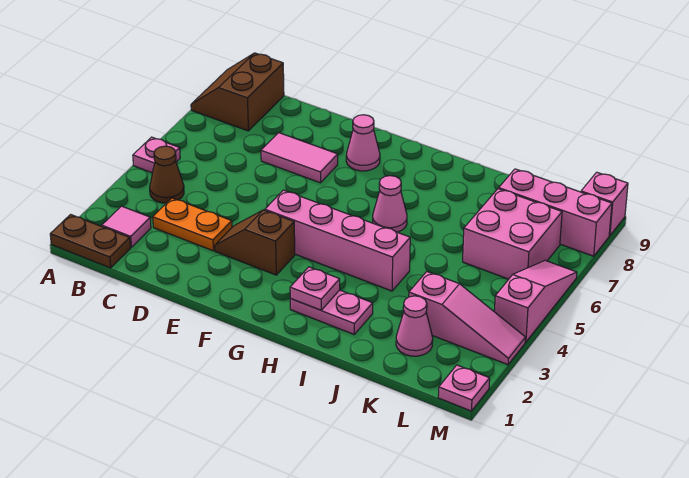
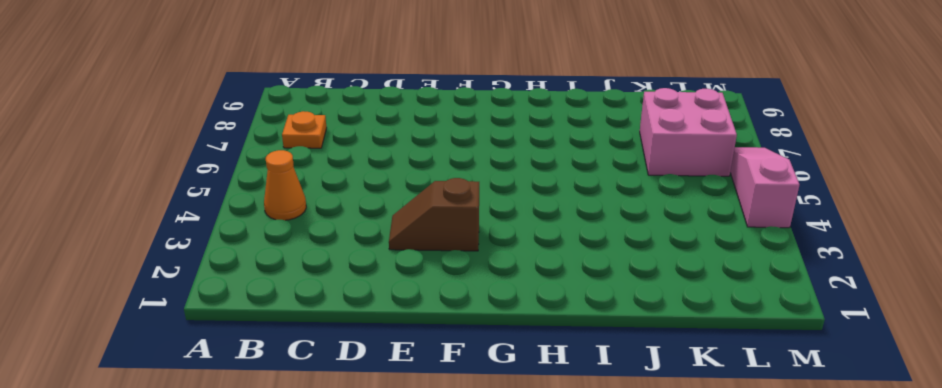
orange 1x1 cone [264,150,306,220] -> brown 1x1 cone [150,146,184,203]
orange 1x1 plate [282,111,327,148] -> none
none -> brown 1x2 plate [50,215,131,268]
none -> pink 1x1 plate [133,137,180,173]
none -> brown 2x2 slope [191,53,284,131]

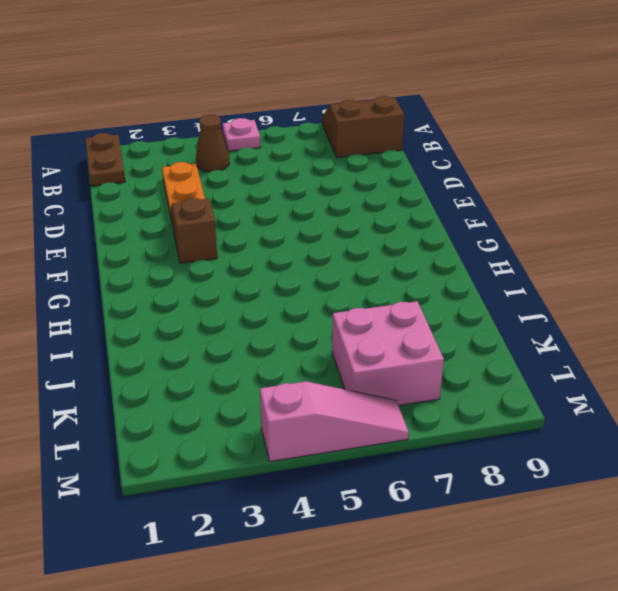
none -> pink 1x1 tile [102,206,151,247]
none -> pink 1x2 tile [261,133,338,183]
none -> pink 1x4 brick [265,190,410,291]

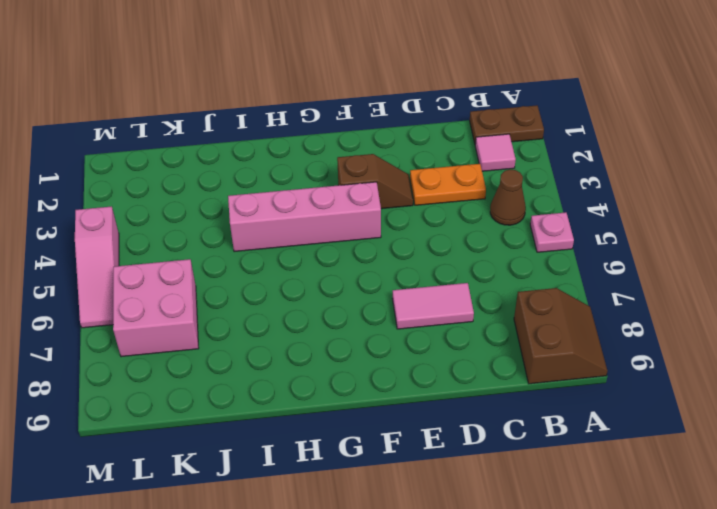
none -> pink 1x1 cone [346,115,380,171]
none -> pink 1x2 plate [290,290,373,334]
none -> pink 1x1 cone [373,176,407,232]

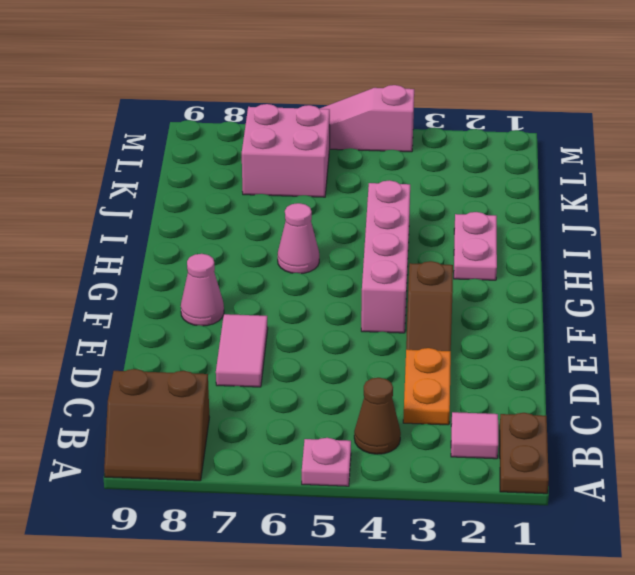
none -> pink 1x1 cone [396,296,433,356]
none -> pink 1x3 slope [409,272,525,365]
none -> pink 1x3 brick [499,169,612,256]

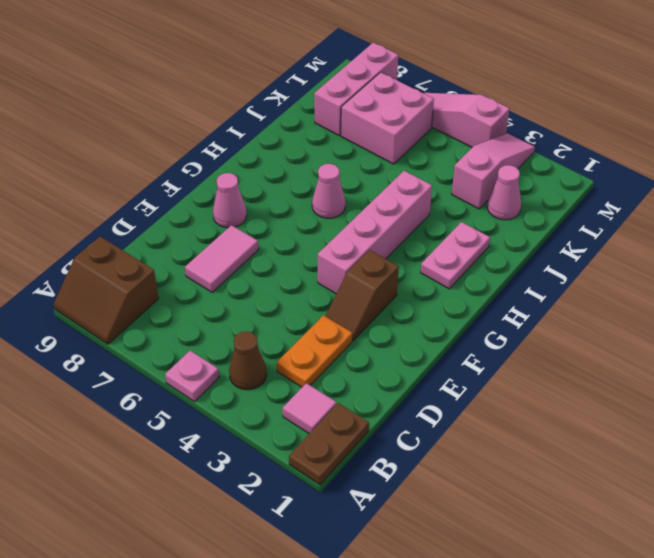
none -> pink 1x1 plate [438,365,490,411]
none -> pink 1x1 brick [581,172,628,236]
none -> pink 1x1 plate [290,267,340,310]

